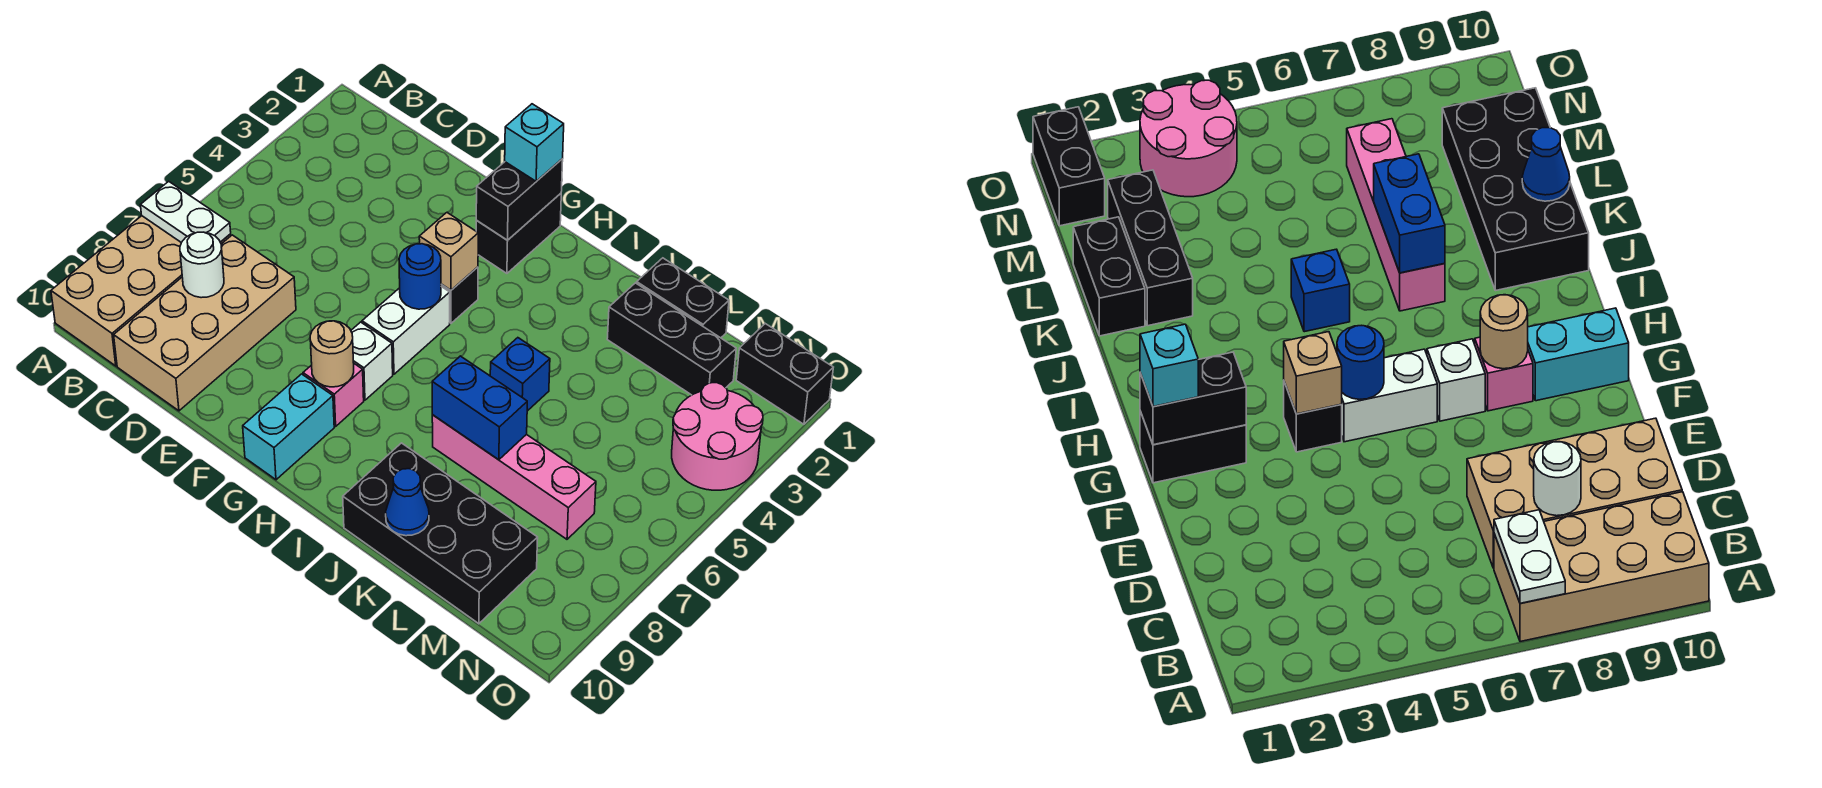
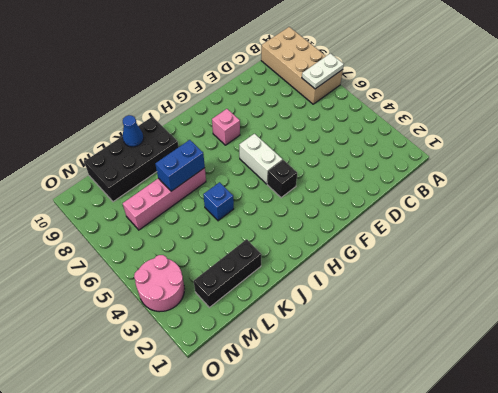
none -> tan 2x4 brick [114,235,296,411]
none -> black 1x2 brick [476,193,561,273]
none -> white 1x1 brick [351,322,393,400]

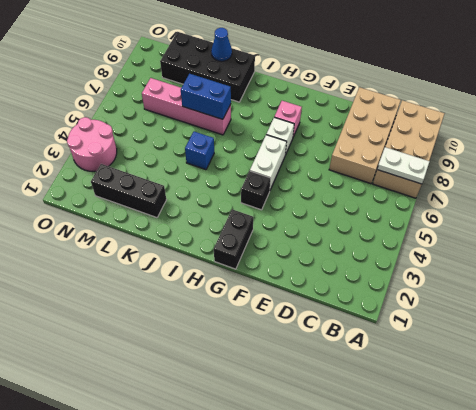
none -> cyan 1x2 brick [243,374,334,480]
none -> black 1x2 brick [637,258,729,338]
none -> black 1x2 brick [736,324,833,424]

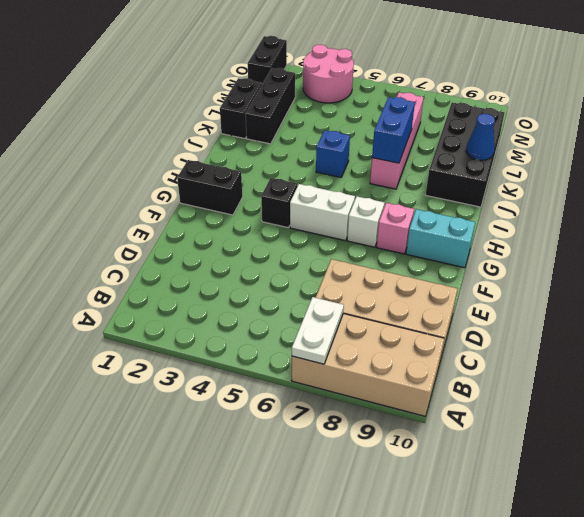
none -> white 1x1 round brick [180,232,224,298]
none -> black 1x2 brick [476,159,563,240]
none -> tan 1x1 brick [419,213,478,290]

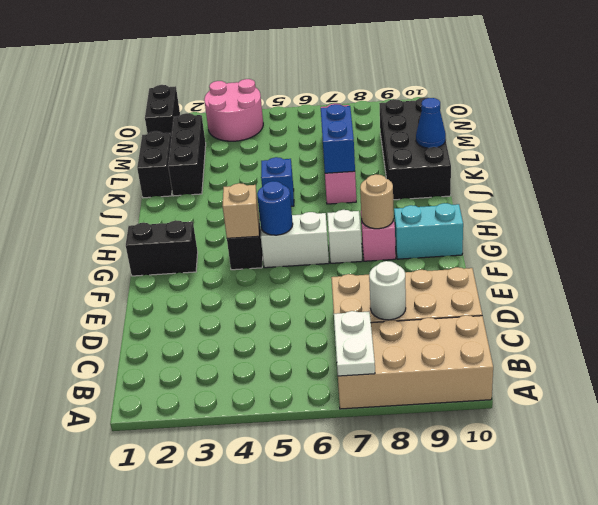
none -> black 1x2 brick [476,159,563,240]
none -> cyan 1x1 brick [505,104,564,181]

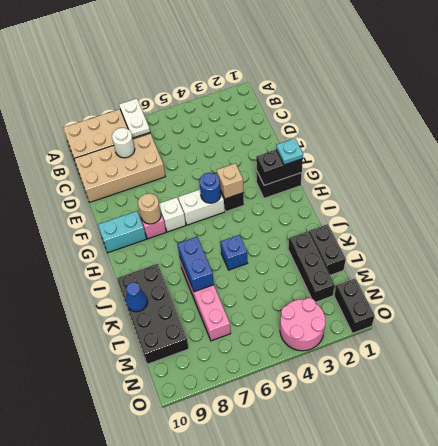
cyan 1x1 plate [276,138,303,165] -> cyan 1x1 brick [505,104,564,181]

